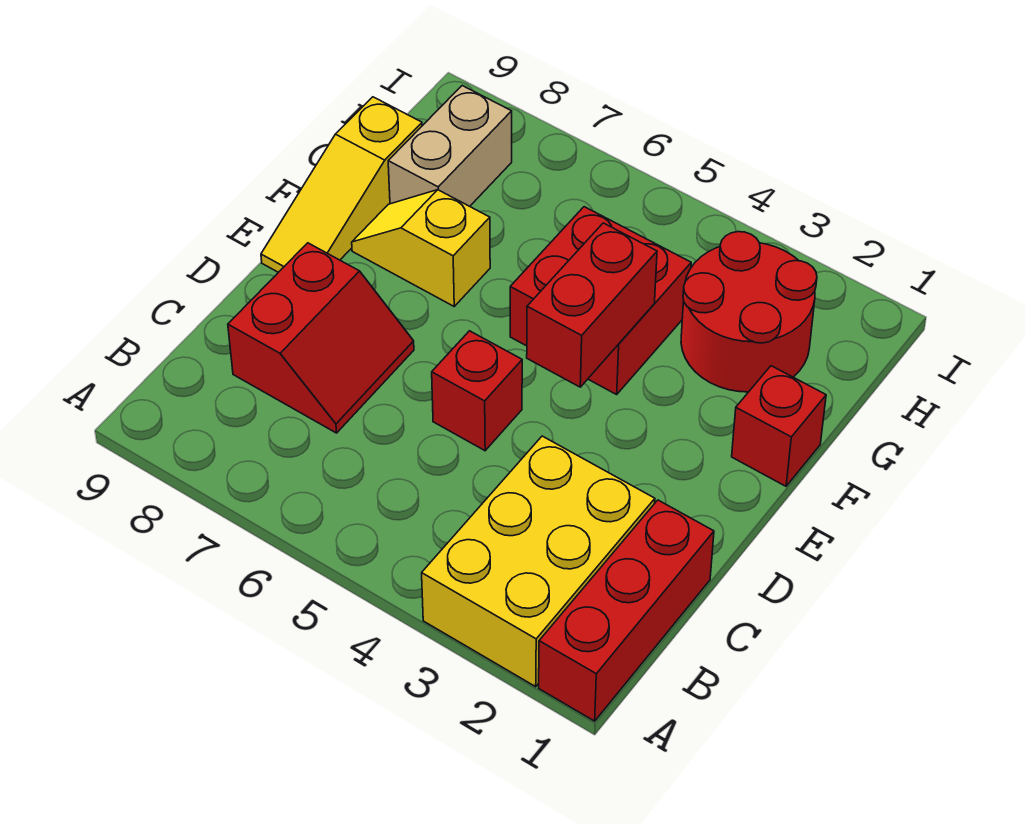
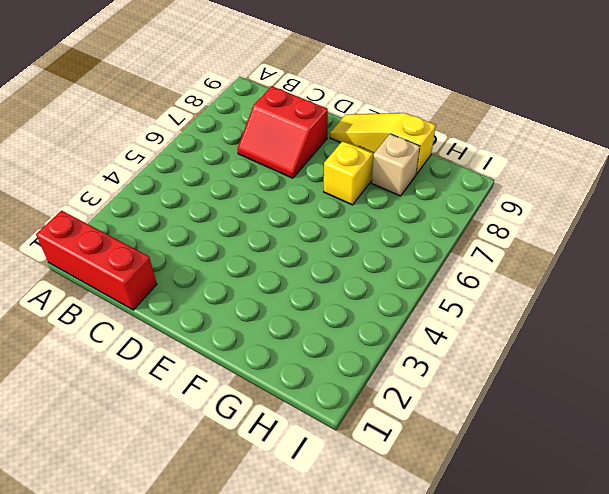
tan 1x1 brick [371,134,420,196] -> tan 1x2 brick [388,86,512,206]
none -> yellow 2x3 brick [422,436,655,687]
none -> red 1x1 brick [432,331,522,451]

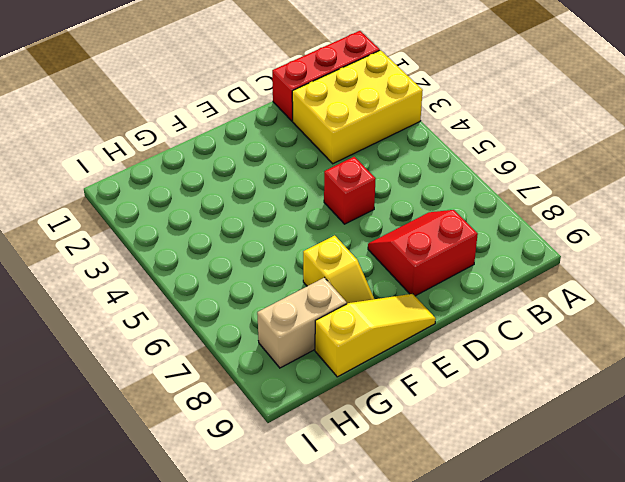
none -> red 1x1 brick [732,366,826,486]
none -> red 2x2 brick [510,207,691,394]

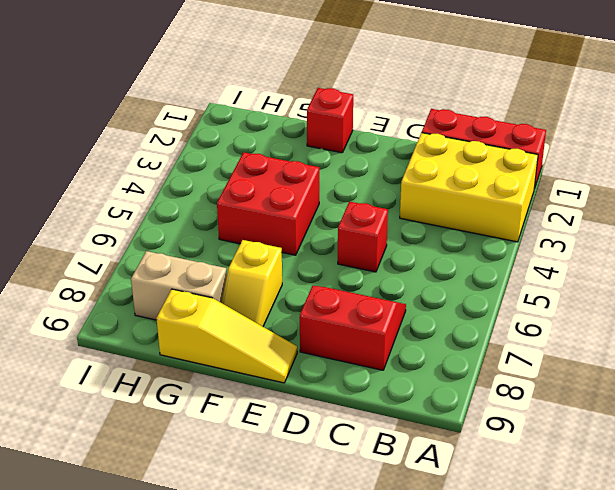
none -> red 2x2 round brick [681,232,817,392]
none -> red 1x2 brick [527,223,657,387]

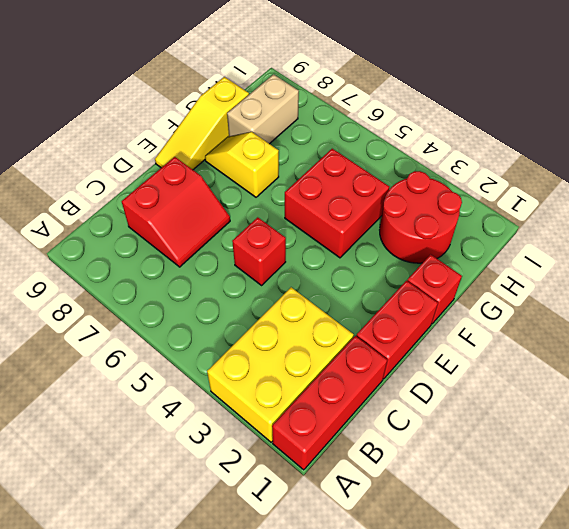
red 1x2 brick [356,281,438,379] -> red 1x2 brick moved to [527,223,657,387]

